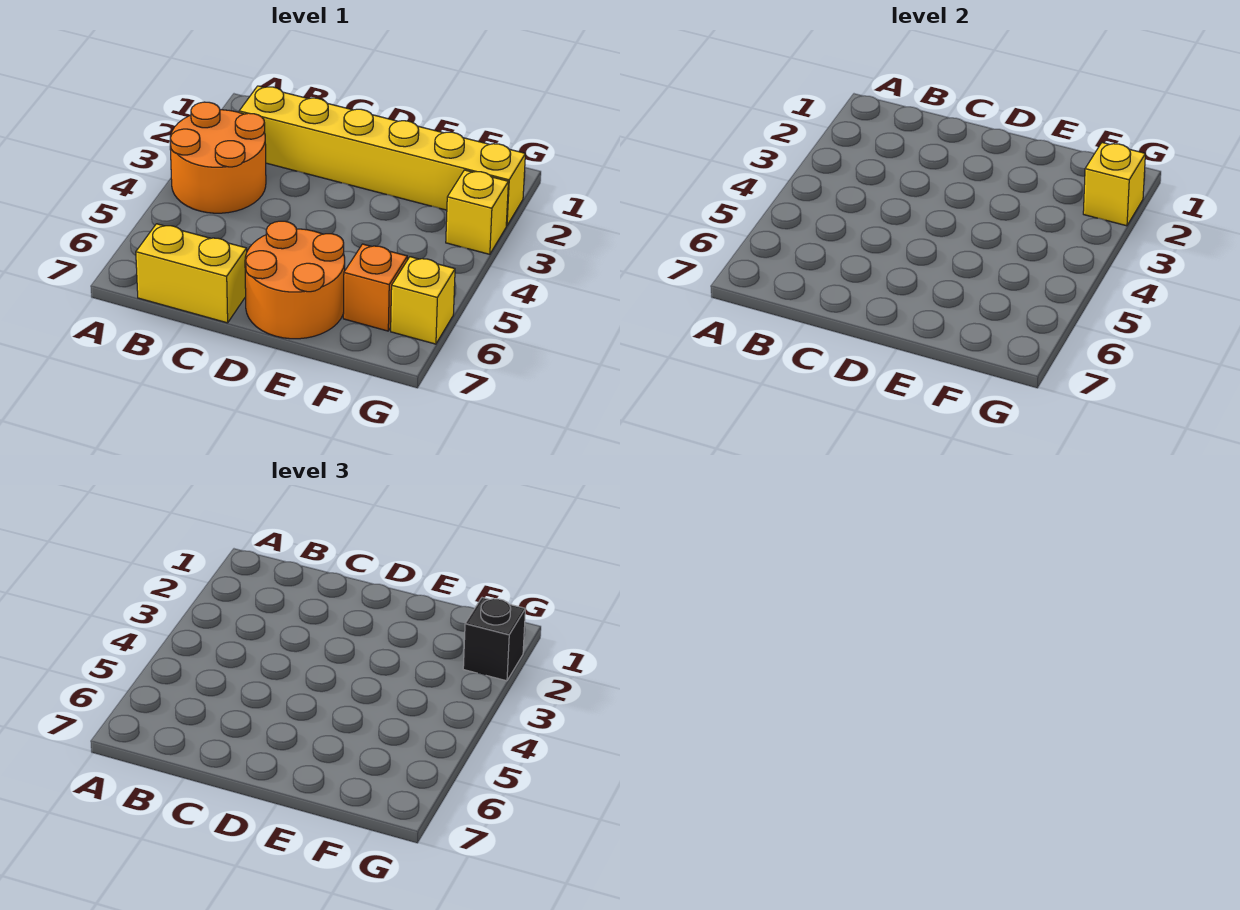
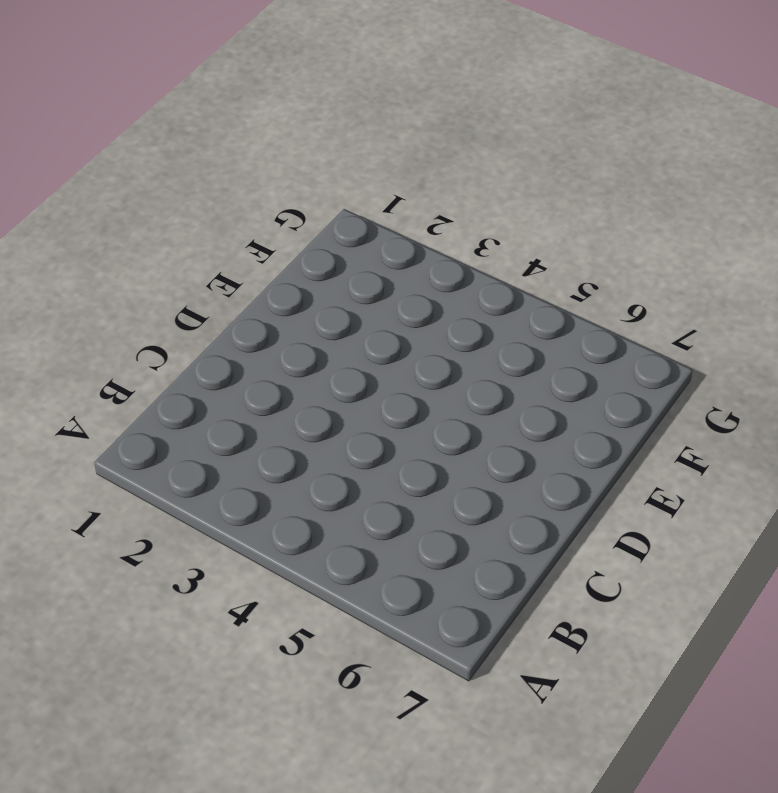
none -> orange 2x2 round brick [170,102,266,213]
none -> yellow 1x6 brick [239,86,525,226]

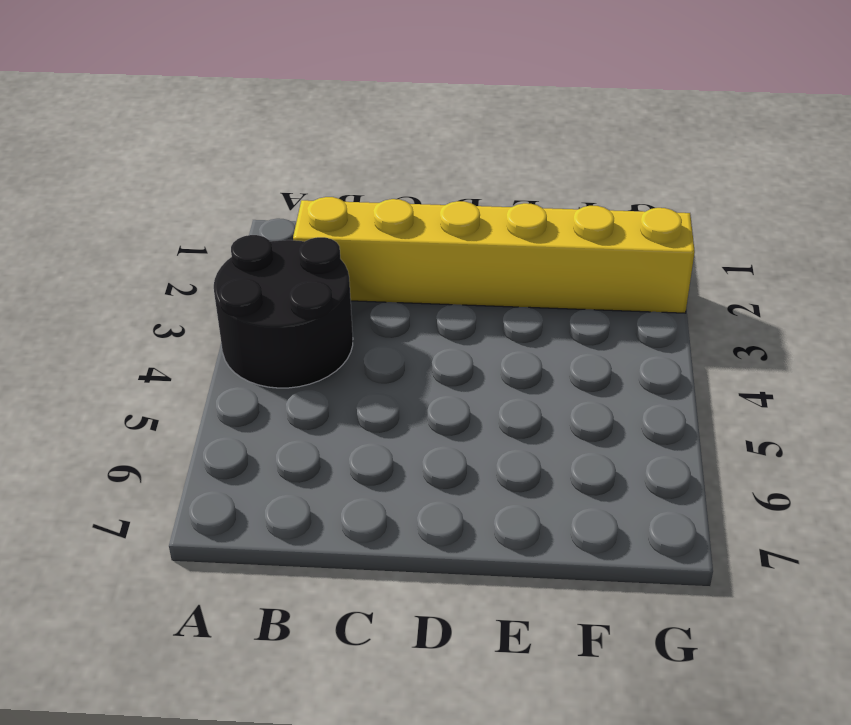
black 2x2 round brick [214,235,353,388] -> orange 2x2 round brick [170,102,266,213]
none -> yellow 1x2 brick [136,224,247,323]
none -> orange 2x2 round brick [245,221,345,339]

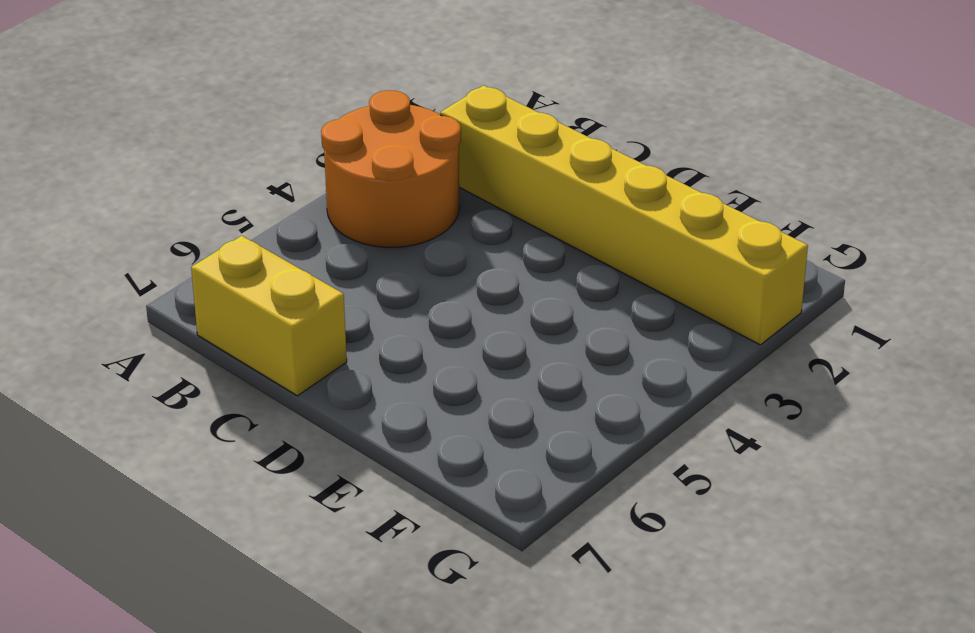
none -> orange 2x2 round brick [245,221,345,339]
none -> orange 1x1 brick [343,244,407,331]

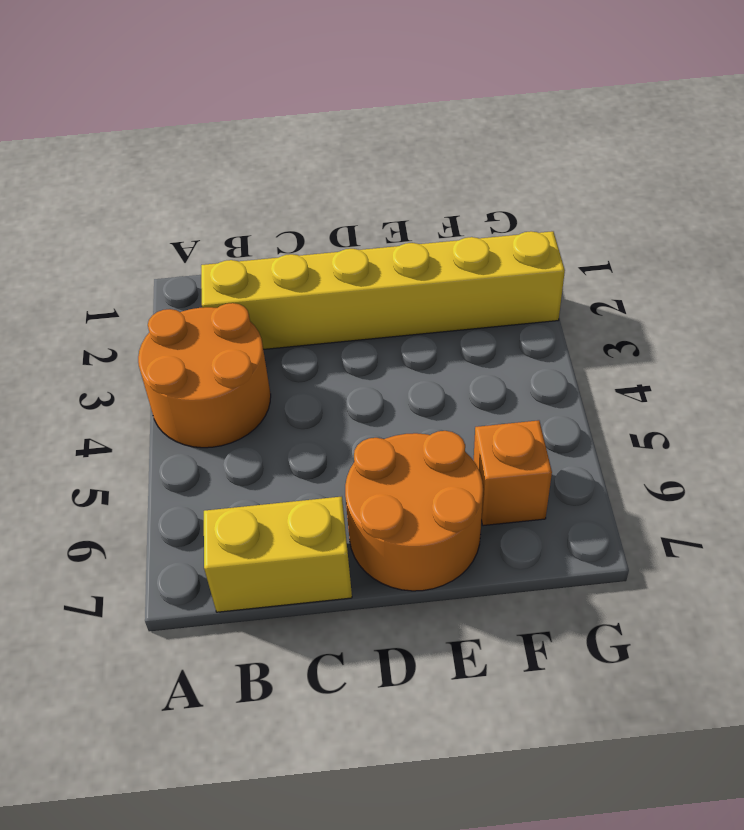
none -> yellow 1x1 brick [446,170,508,254]
none -> yellow 1x1 brick [391,257,455,344]

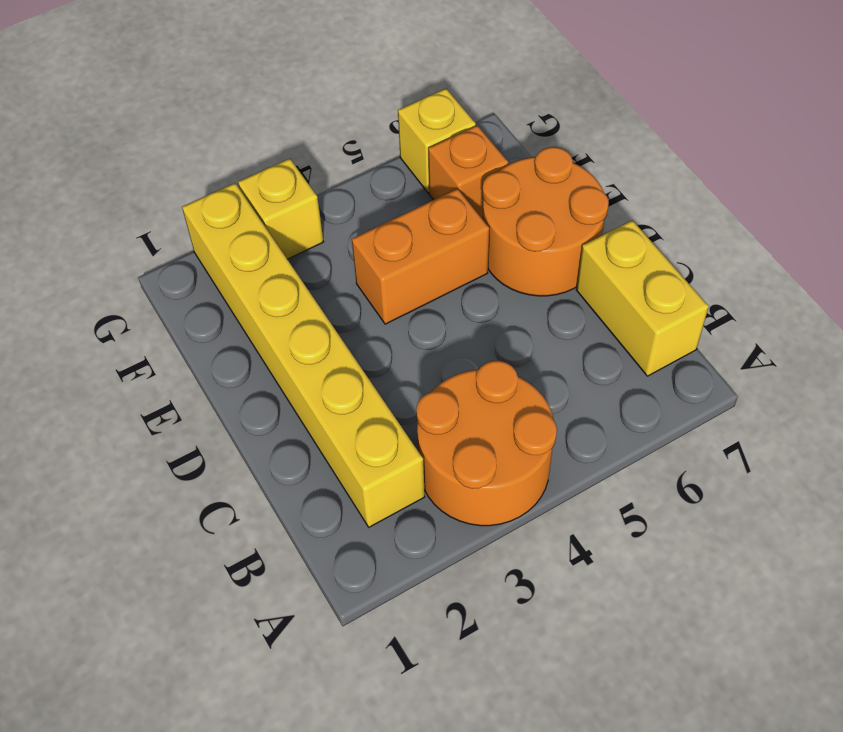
orange 1x2 brick [352,189,489,324] -> none
none -> yellow 1x1 brick [1083,143,1145,226]
none -> black 1x1 brick [463,598,525,681]

